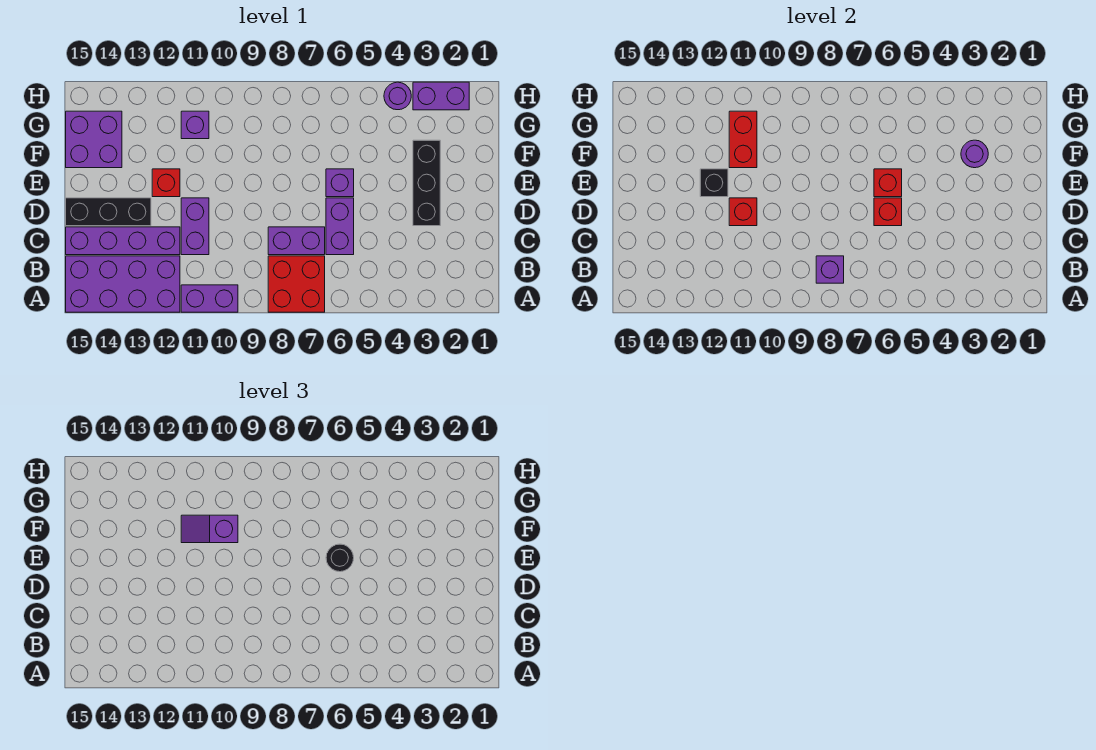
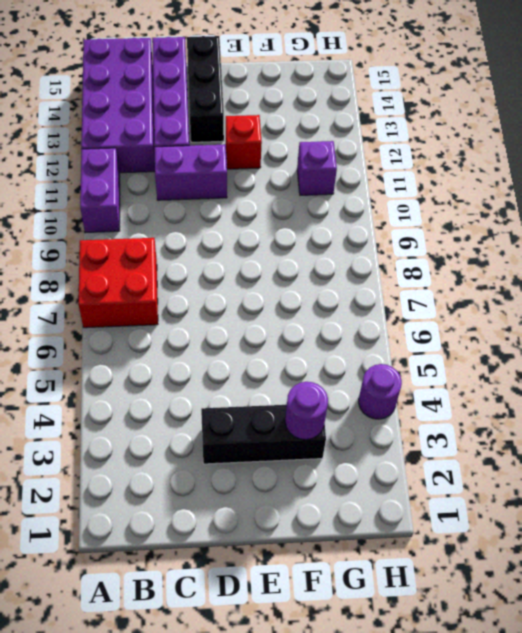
none -> purple 1x2 brick [326,198,354,255]
none -> purple 1x2 brick [268,227,325,255]
none -> purple 1x1 brick [326,169,354,197]

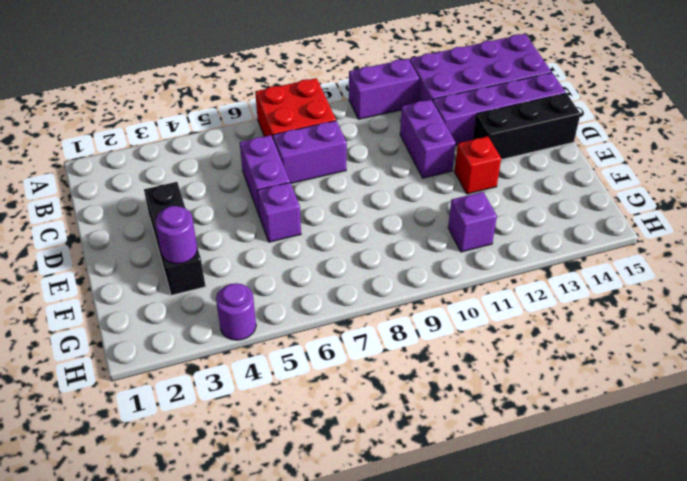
none -> purple 2x2 brick [66,111,122,168]
none -> purple 1x2 brick [413,82,469,110]
none -> purple 1x1 brick [816,256,844,283]

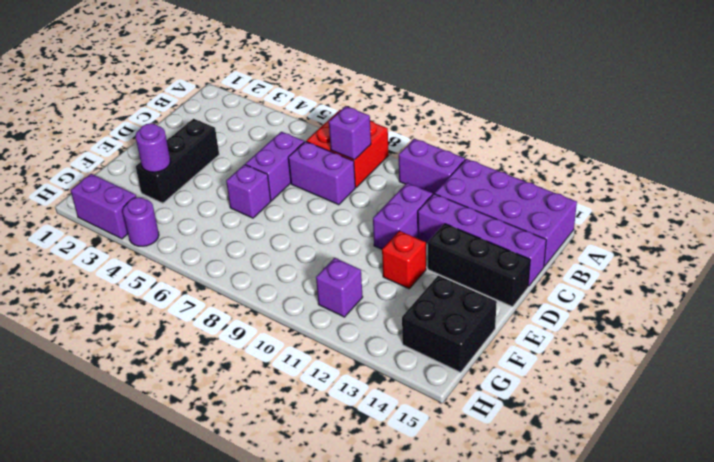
black 2x2 brick [402,275,497,372] -> purple 2x2 brick [66,111,122,168]
none -> red 1x1 brick [874,198,902,226]
none -> red 1x1 brick [729,198,757,226]
none -> red 1x1 brick [874,169,902,197]

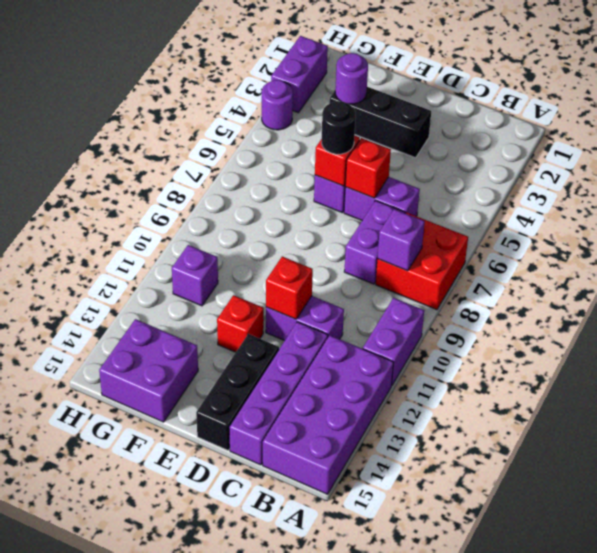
none -> black 1x1 brick [700,169,728,197]
none -> red 1x2 brick [729,111,757,168]
none -> purple 1x2 slope [181,515,238,543]

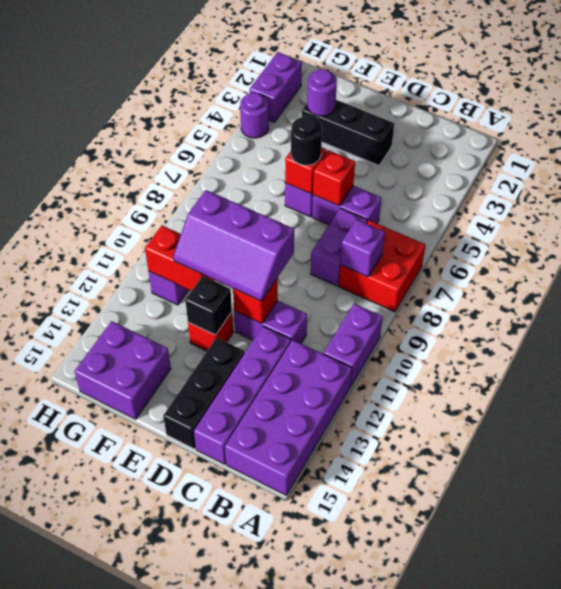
purple 2x3 slope [173,190,294,301] -> purple 1x2 slope [181,515,238,543]

